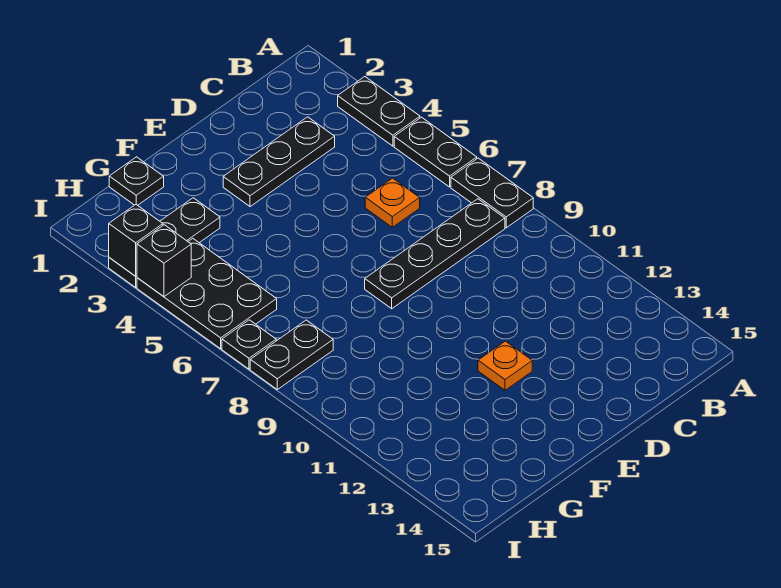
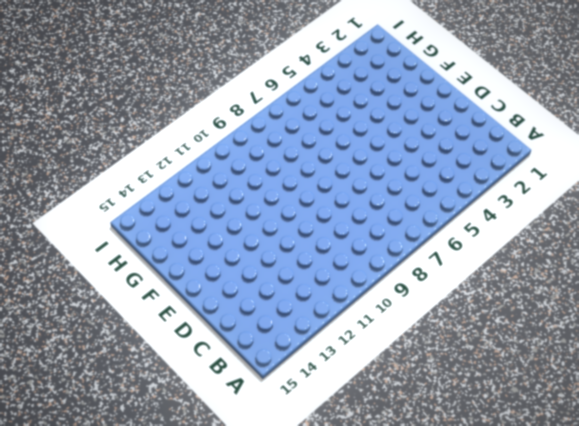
none -> black 1x2 plate [338,77,420,146]
none -> black 1x2 plate [394,117,477,187]
none -> black 1x2 plate [451,158,533,228]

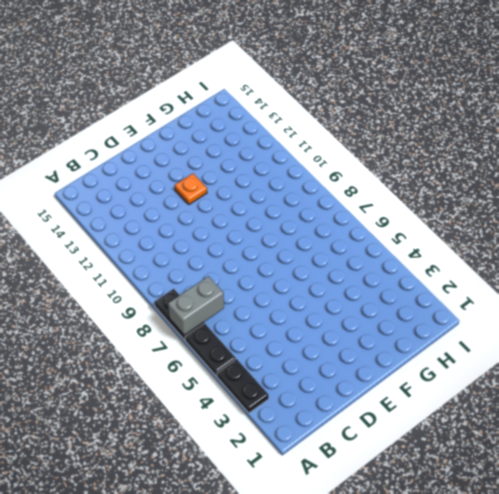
grey 1x2 brick [168,276,224,335] -> none
none -> black 1x4 plate [365,199,505,309]
none -> black 1x3 plate [223,117,335,207]
none -> orange 1x1 plate [365,178,420,227]

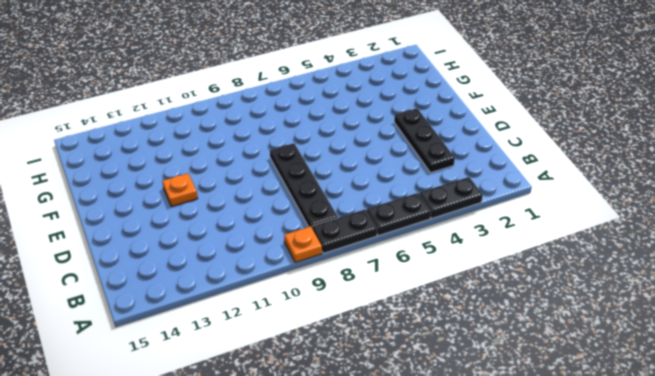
orange 1x1 plate [284,226,322,262] -> orange 1x1 plate moved to [365,178,420,227]
none -> black 1x1 plate [109,157,164,205]
none -> black 1x3 plate [109,198,220,287]
none -> black 2x3 plate [137,239,277,349]

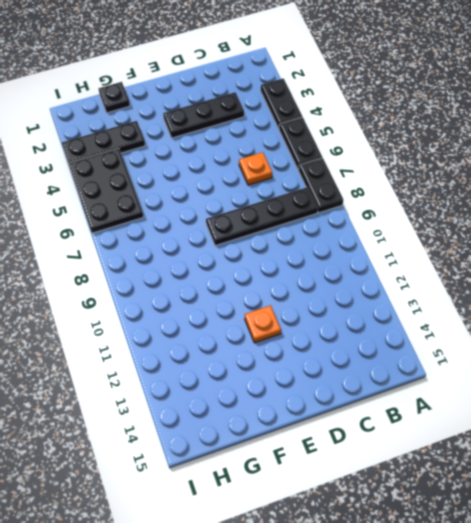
none -> black 1x2 plate [250,320,333,389]
none -> black 1x1 plate [222,320,276,369]
none -> black 1x1 brick [109,205,163,276]

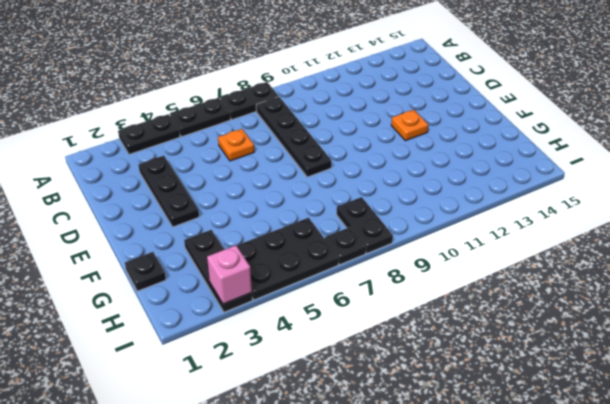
pink 1x1 brick [207,245,252,304] -> black 1x1 brick [109,205,163,276]
none -> black 1x1 brick [137,225,191,297]

